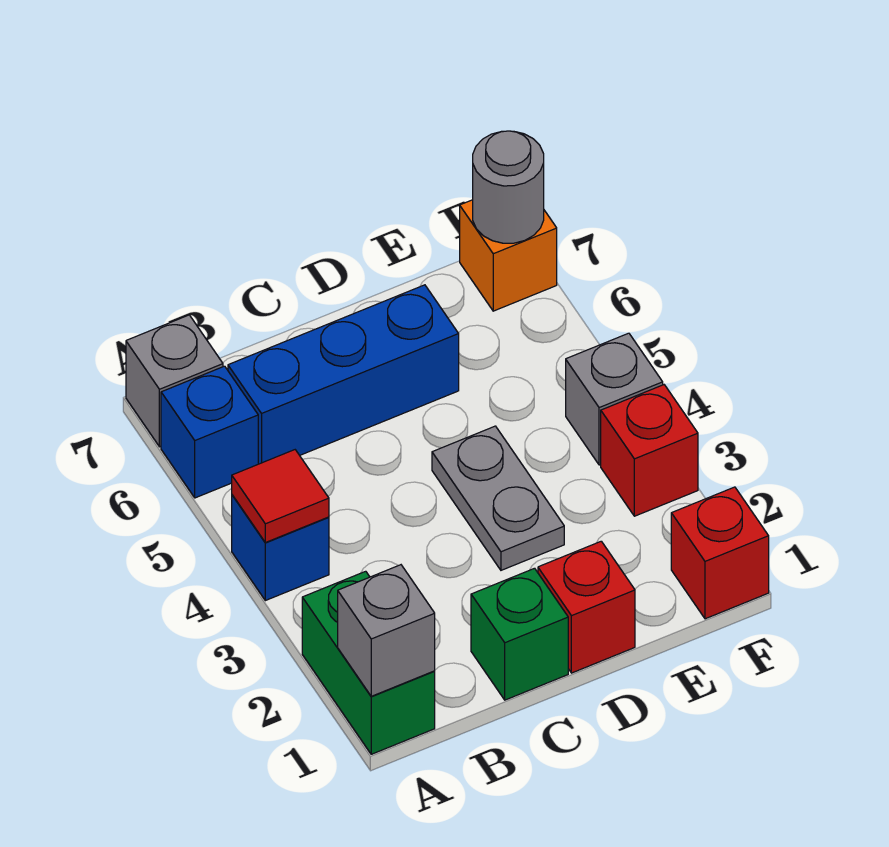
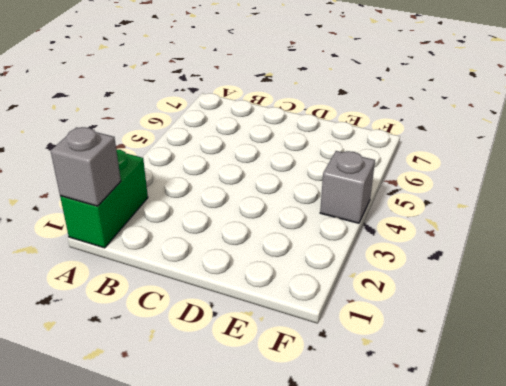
none -> blue 1x1 brick [232,495,329,601]
none -> blue 1x1 brick [161,366,258,498]
none -> grey 1x1 brick [126,315,223,447]

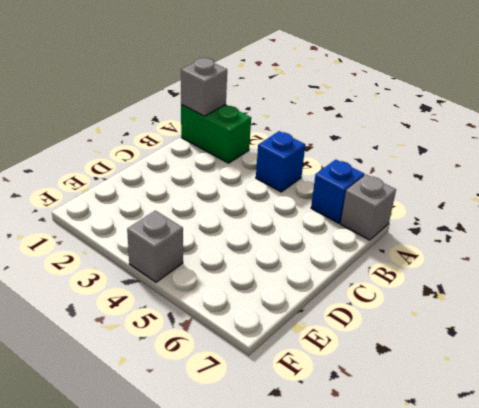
none -> blue 1x3 brick [228,285,459,464]
none -> green 1x1 brick [471,568,568,700]
none -> red 1x1 brick [538,541,635,673]

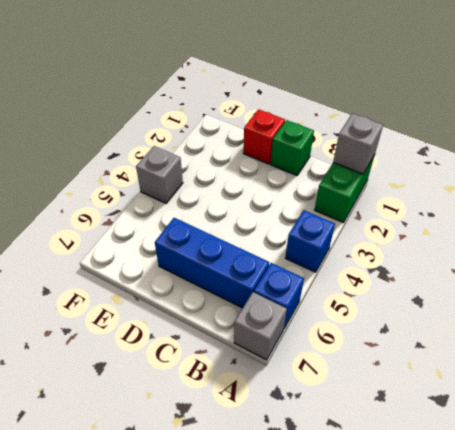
none -> grey 1x2 plate [432,426,564,570]
none -> red 1x1 brick [671,487,769,619]
none -> red 1x1 brick [601,385,698,516]

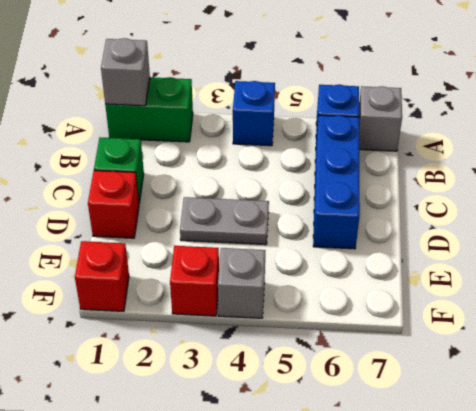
none -> orange 1x1 brick [460,200,557,311]
none -> red 1x1 tile [232,450,329,543]
none -> grey 1x1 round brick [473,131,544,243]

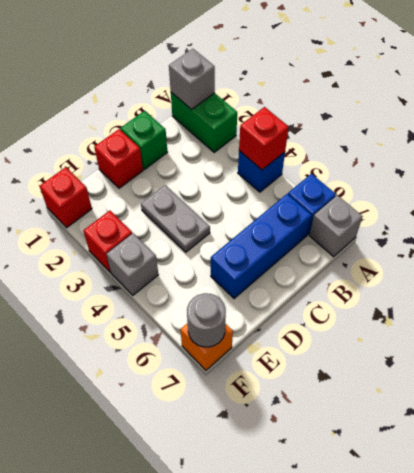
red 1x1 brick [239,107,289,170] -> red 1x1 tile [232,450,329,543]

